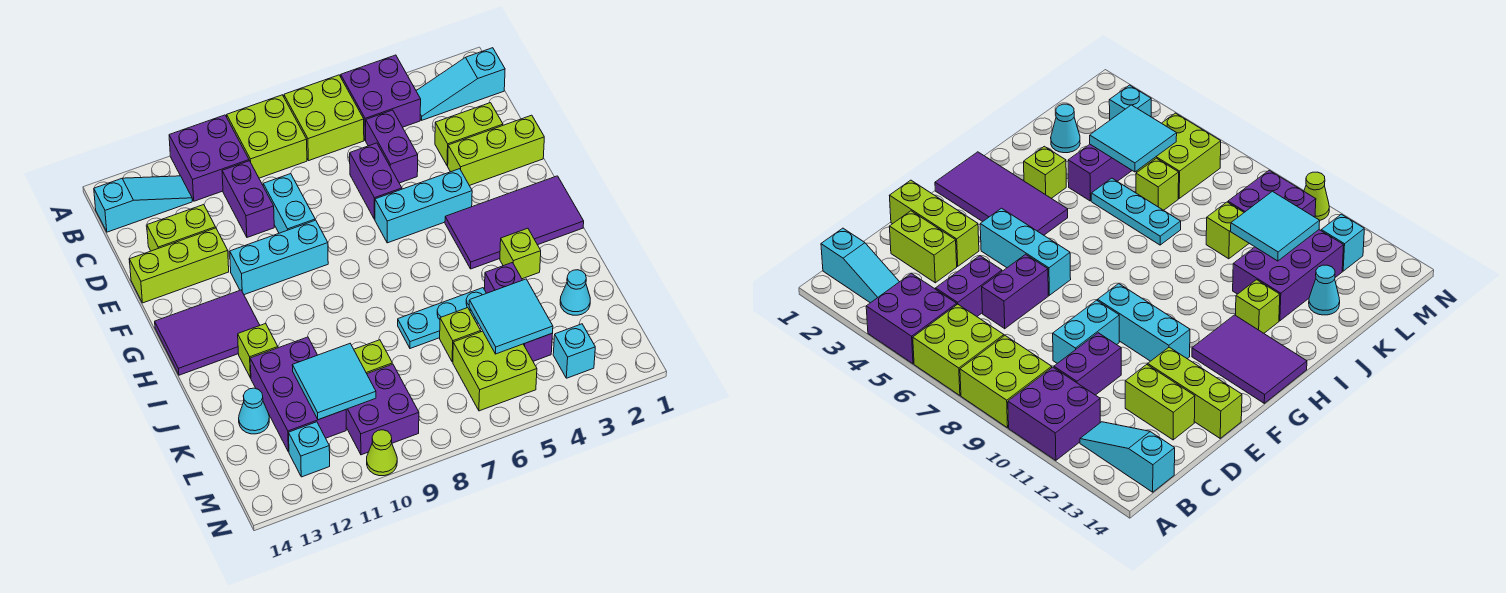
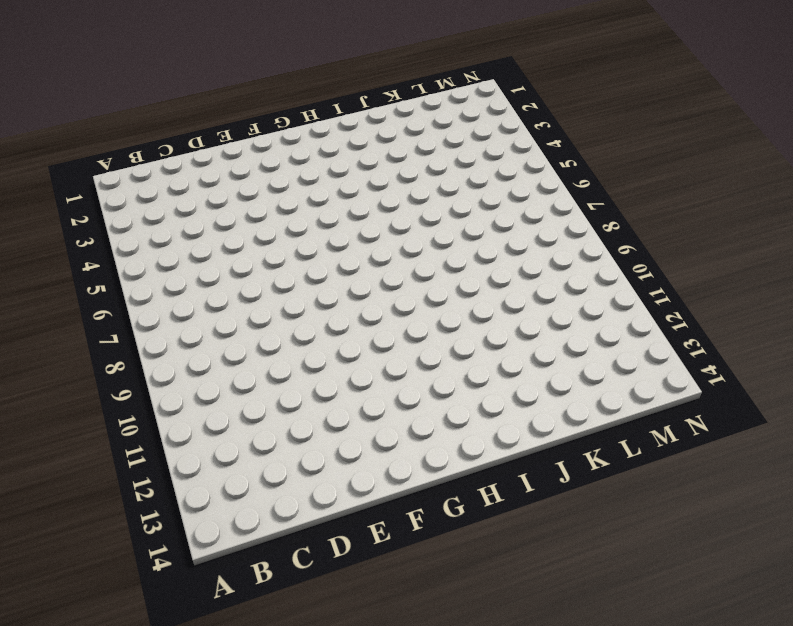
none -> purple 2x2 brick [341,55,421,140]
none -> lime 2x2 brick [284,75,364,161]
none -> lime 2x2 brick [227,95,307,178]
none -> purple 2x2 brick [169,115,249,201]

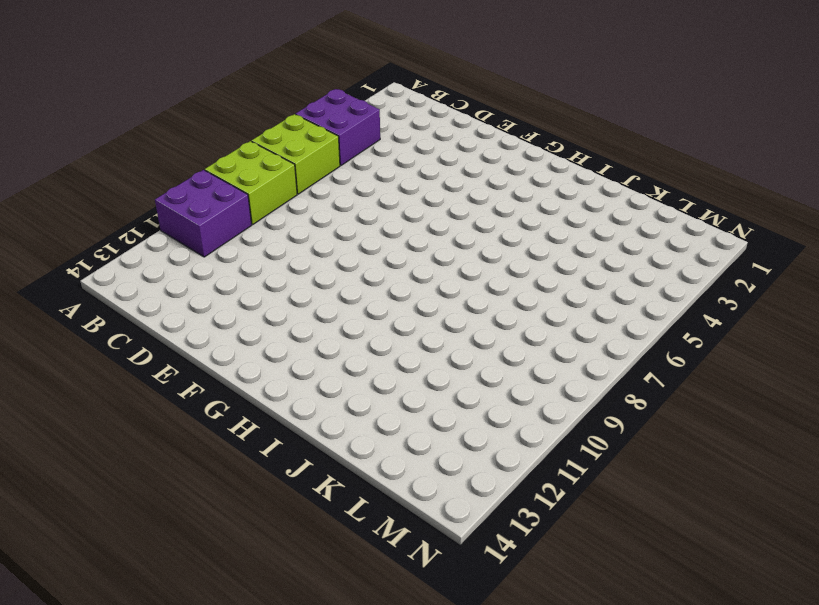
none -> cyan 1x3 slope [416,48,505,120]
none -> cyan 1x3 slope [94,176,192,232]
none -> purple 1x2 brick [365,110,418,183]
none -> purple 1x2 brick [222,161,274,237]

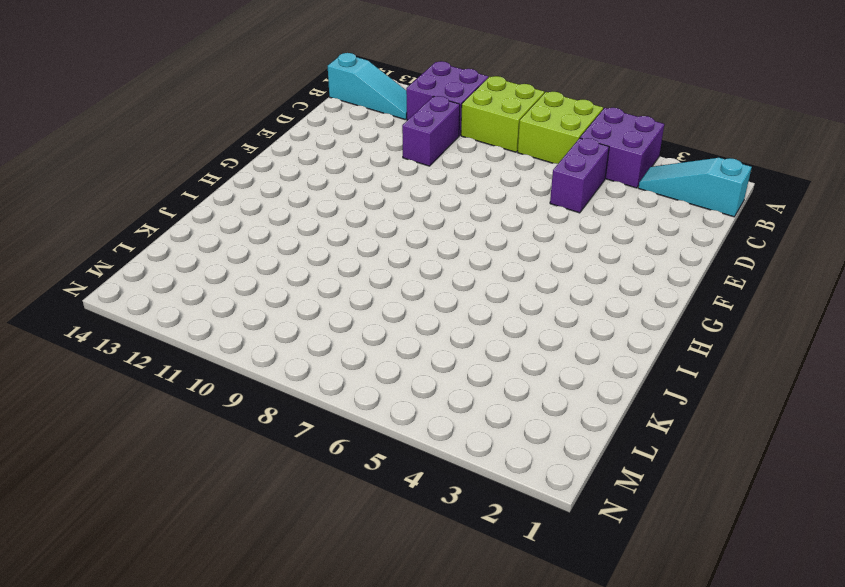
none -> lime 1x2 brick [435,103,503,166]
none -> purple 1x2 brick [350,143,402,219]
none -> cyan 1x2 brick [263,174,315,233]
none -> lime 1x2 brick [147,205,216,251]

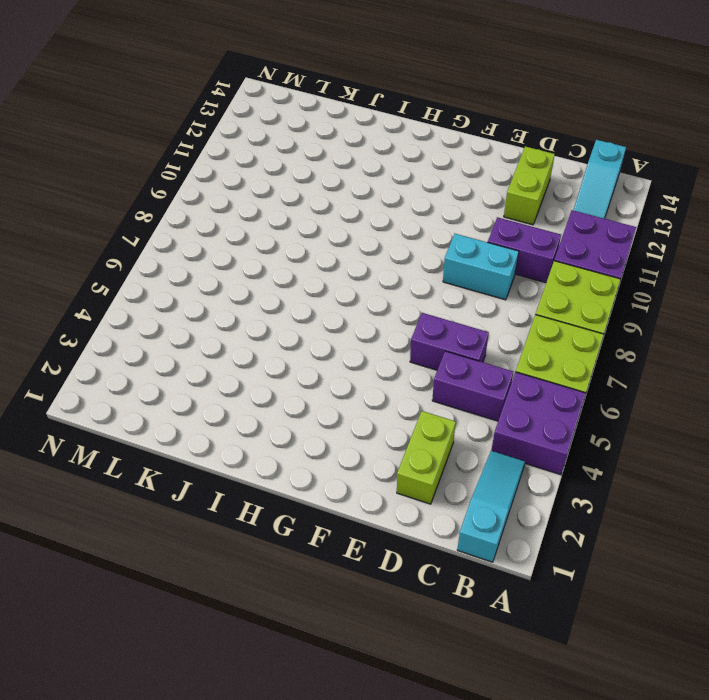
none -> lime 1x3 brick [448,115,544,186]
none -> lime 1x3 brick [129,228,229,303]
none -> cyan 1x3 brick [375,169,472,243]
none -> cyan 1x3 brick [230,220,328,295]

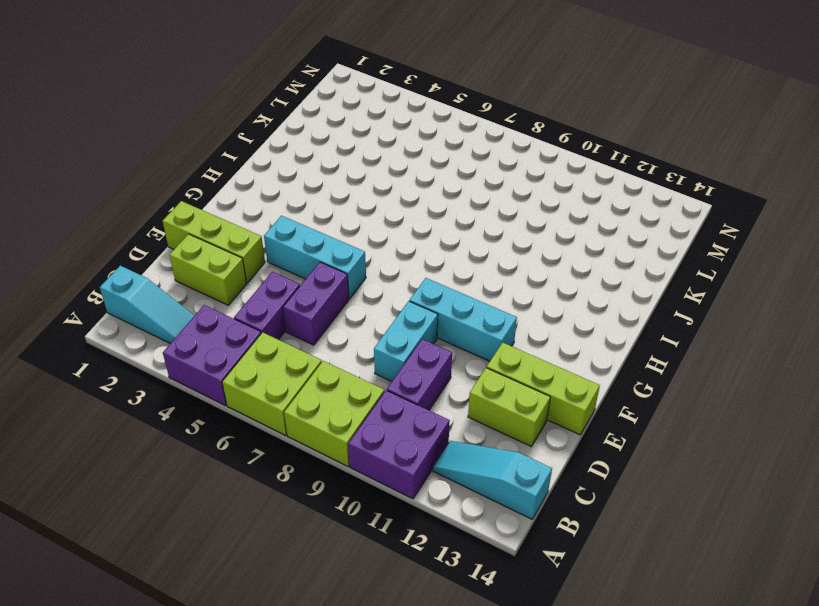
none -> purple 2x4 tile [445,176,584,269]
none -> purple 2x3 tile [155,290,260,375]
none -> lime 1x1 brick [500,228,541,279]
none -> lime 1x1 brick [238,324,278,378]

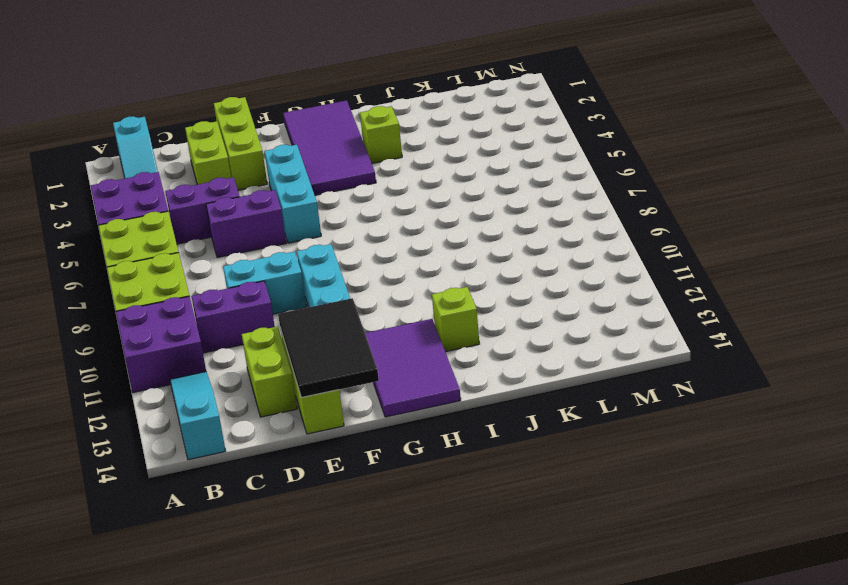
black 2x3 tile [278,298,379,398] -> none
none -> purple 1x3 brick [484,263,553,361]
none -> cyan 1x3 plate [398,288,486,349]
none -> purple 2x3 brick [250,337,346,452]
none -> cyan 1x1 cone [560,270,590,315]

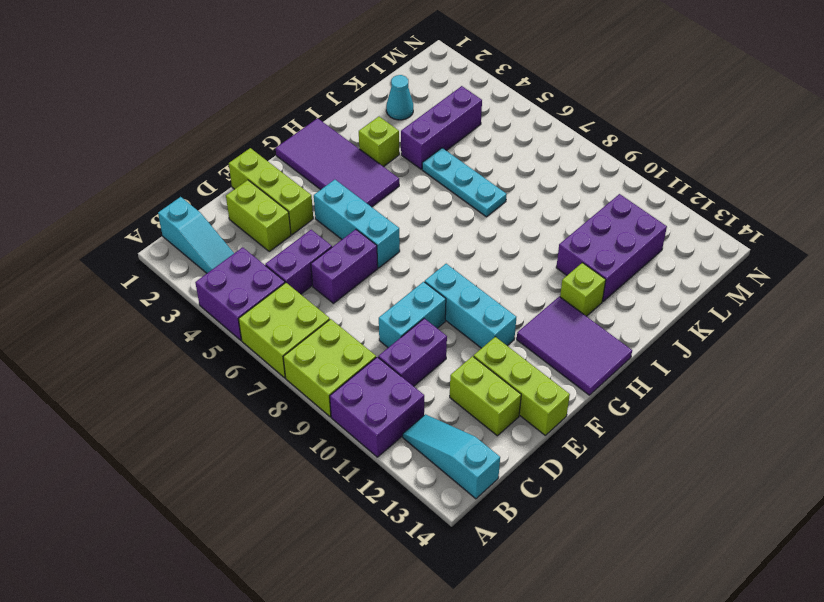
none -> lime 1x1 brick [440,308,481,362]
none -> lime 1x1 brick [354,340,392,374]
none -> cyan 1x1 cone [239,388,269,434]
none -> lime 2x2 brick [453,331,537,411]

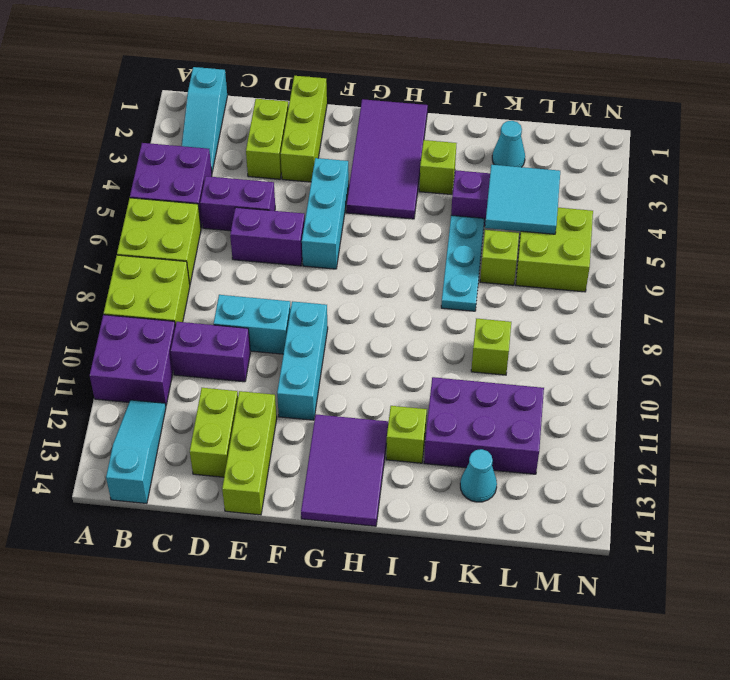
none -> purple 2x2 brick [346,364,419,455]
none -> cyan 1x1 brick [553,324,595,378]
none -> cyan 1x1 brick [289,422,330,477]
none -> lime 1x1 cone [367,430,397,476]

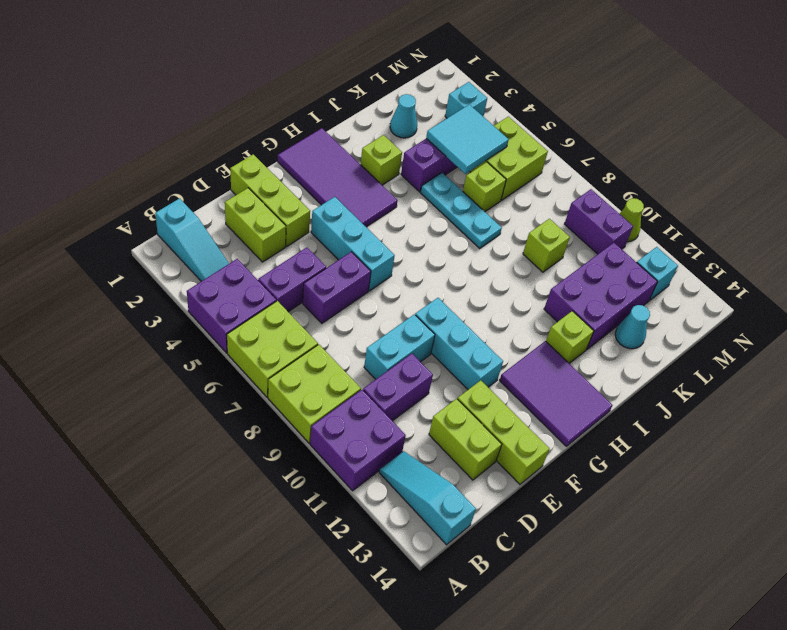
purple 1x2 brick [565,189,633,254] -> purple 2x2 brick [346,364,419,455]
none -> cyan 2x2 tile [292,344,376,420]

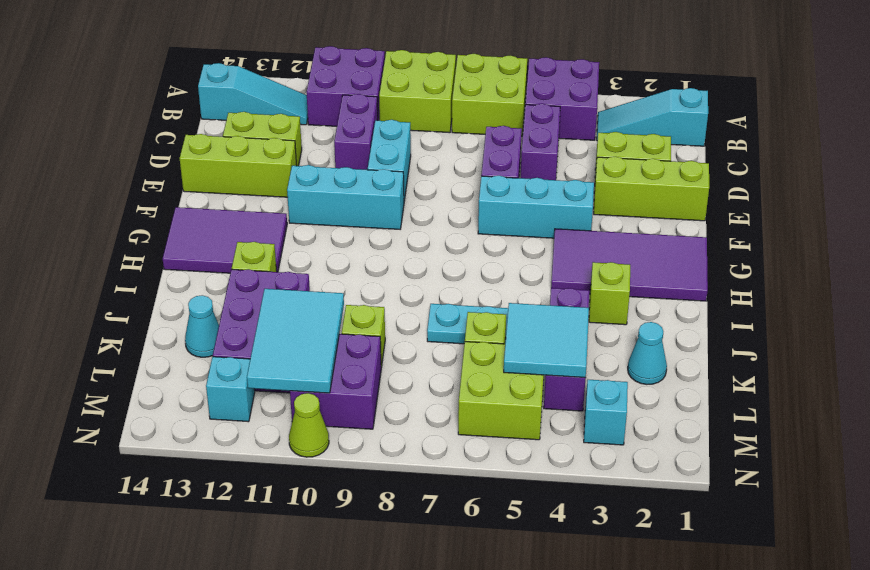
cyan 2x3 tile [247,289,344,393] -> cyan 2x2 tile [292,344,376,420]

